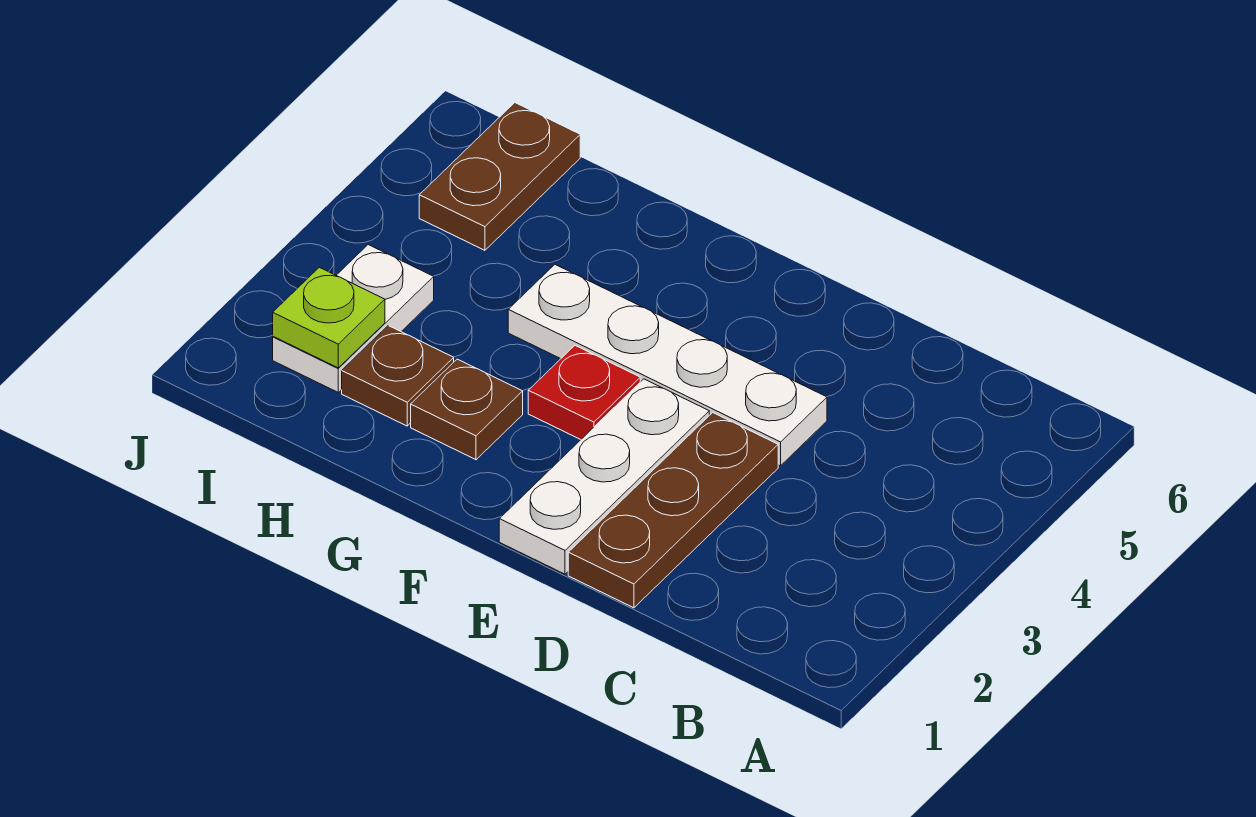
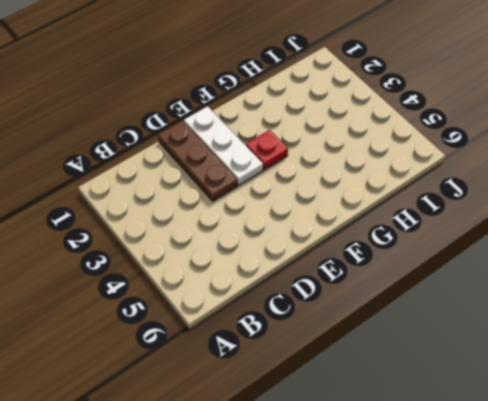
none -> white 1x4 plate [508,265,827,466]
none -> brown 1x1 plate [411,359,523,460]

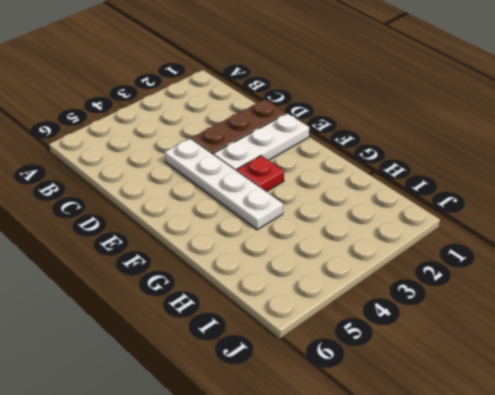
none -> brown 1x1 plate [411,359,523,460]
none -> brown 1x1 plate [342,326,454,426]

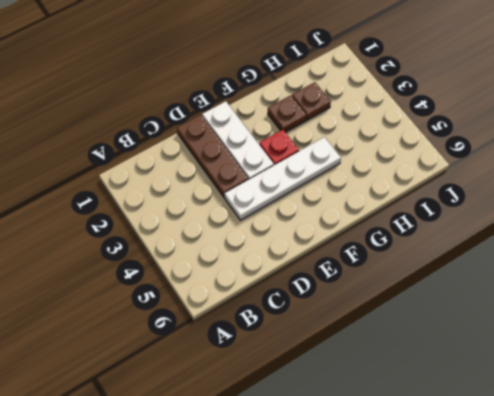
none -> white 1x2 plate [273,245,434,392]
none -> brown 1x2 plate [419,103,580,250]

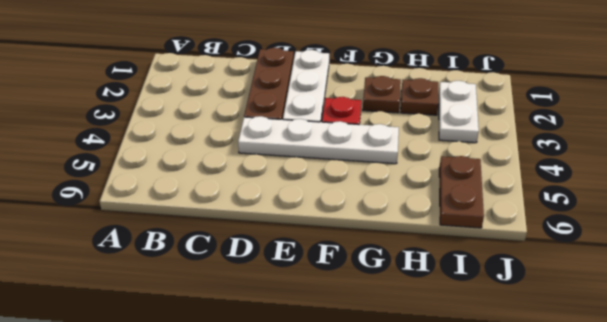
none -> lime 1x1 plate [273,267,385,368]

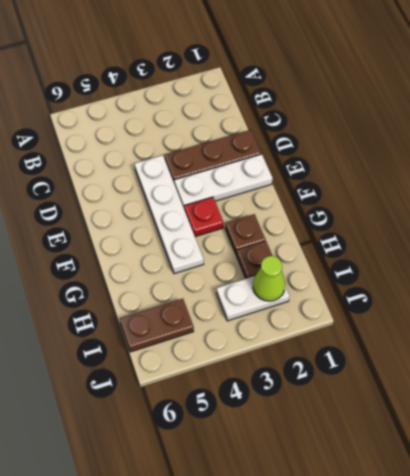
lime 1x1 cone [253,256,285,301] -> lime 1x1 plate [273,267,385,368]

